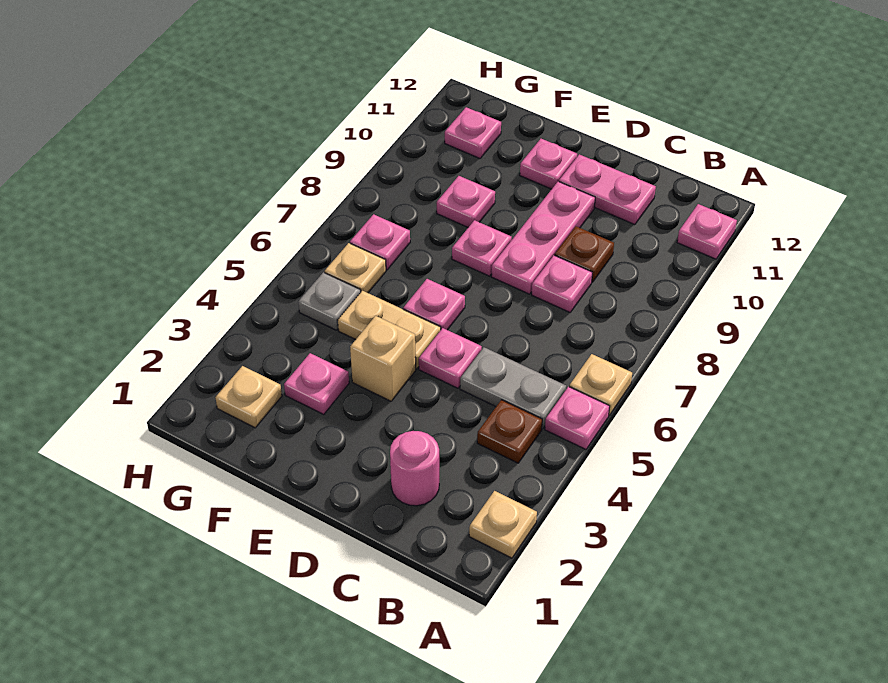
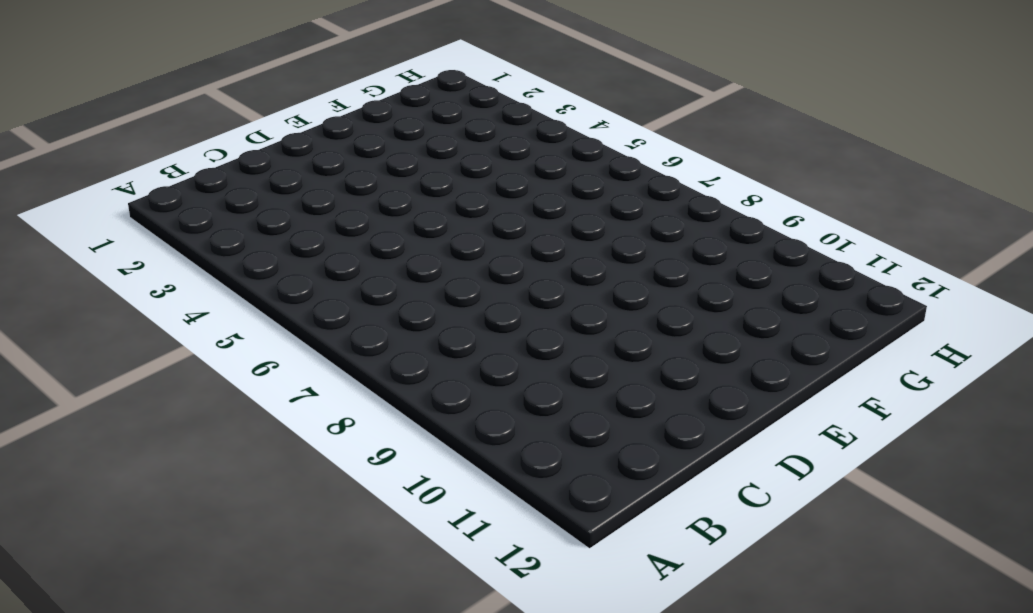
none -> tan 1x1 plate [469,491,537,558]
none -> pink 1x1 plate [545,387,610,449]
none -> tan 1x1 plate [569,354,632,415]

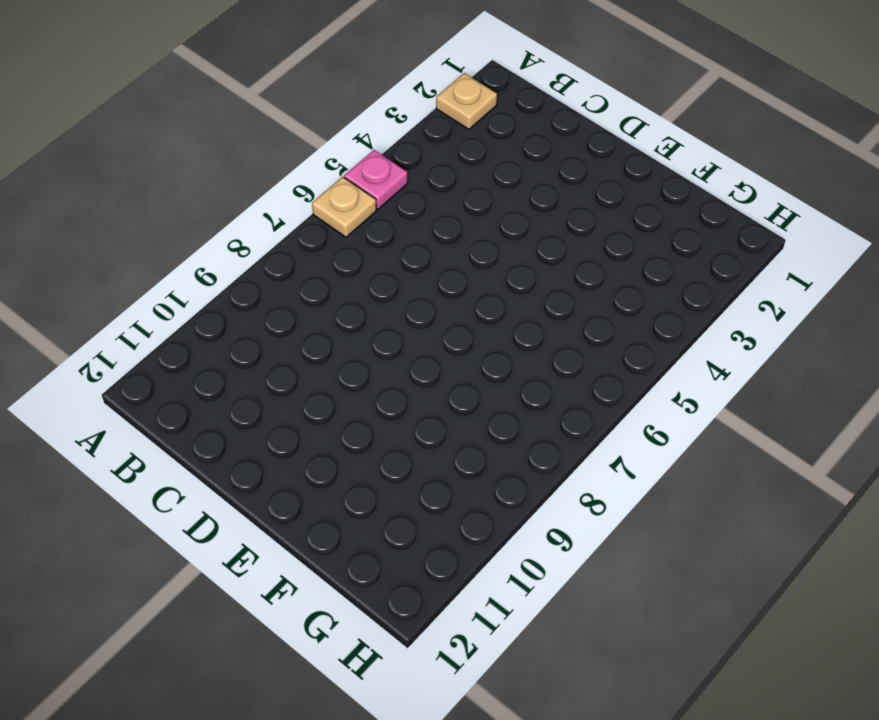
none -> pink 1x1 plate [677,204,737,259]
none -> brown 1x1 plate [477,400,542,463]
none -> grey 1x2 plate [460,347,566,429]

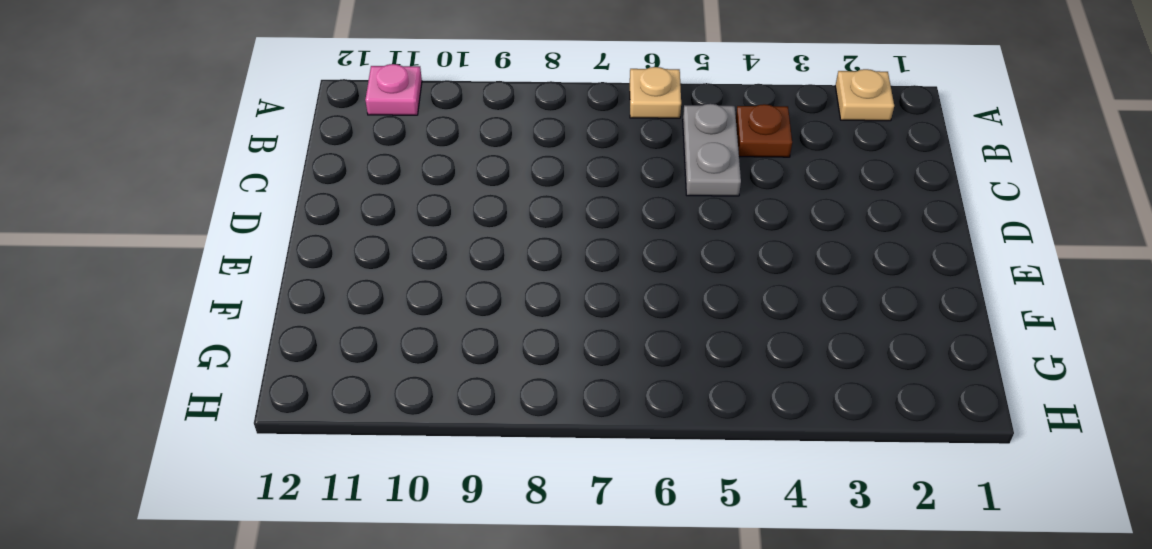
none -> pink 1x1 plate [545,387,610,449]
none -> pink 1x1 round brick [390,431,439,506]
none -> pink 1x1 plate [532,255,592,312]

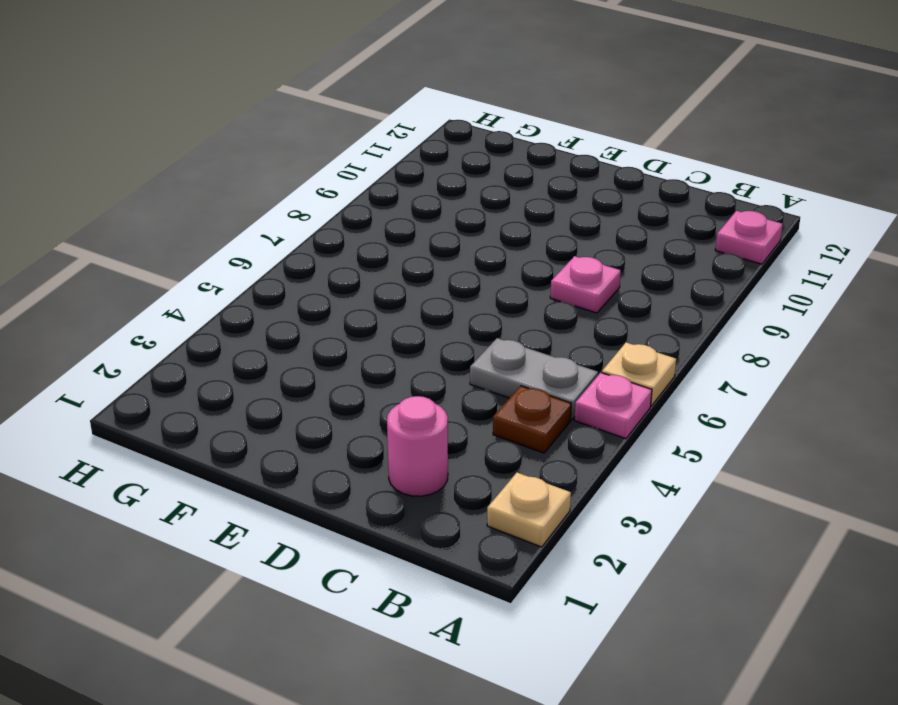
none -> brown 1x1 plate [555,226,614,282]
none -> pink 1x2 plate [559,154,656,225]
none -> pink 1x1 plate [419,328,482,388]

